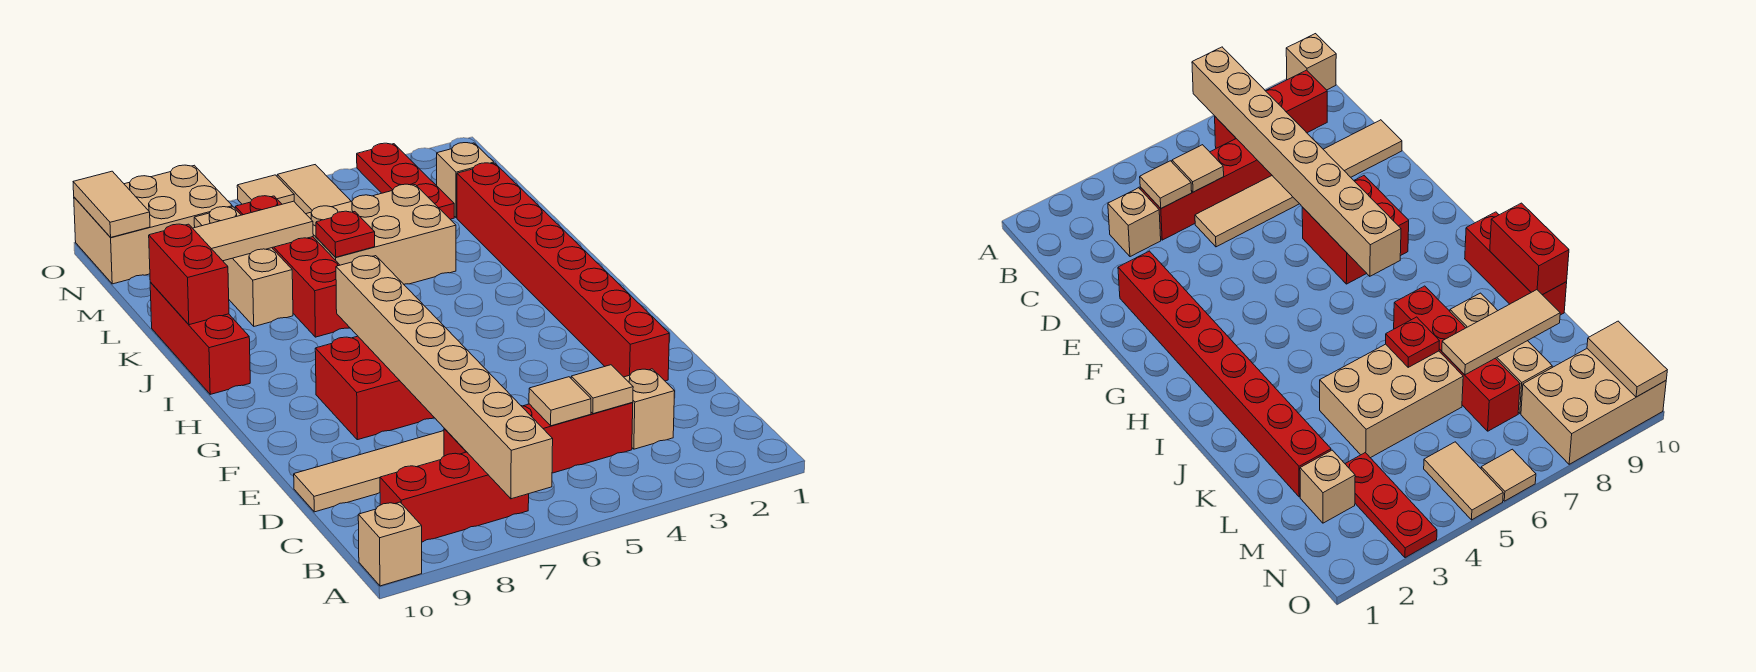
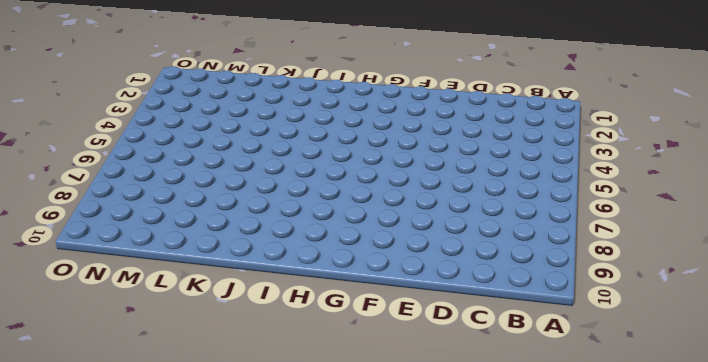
none -> tan 1x1 brick [358,502,422,586]
none -> red 1x3 brick [380,452,529,542]
none -> tan 1x1 brick [624,369,675,449]

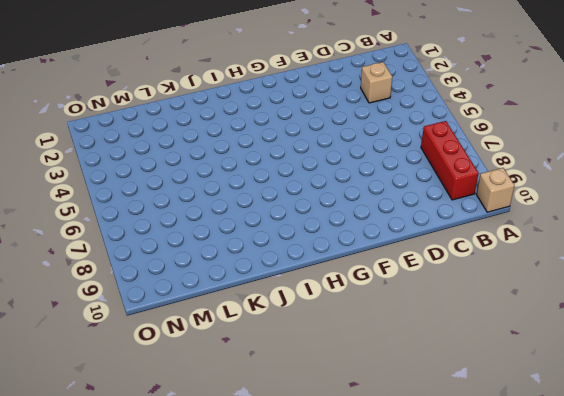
none -> red 1x4 brick [444,402,633,473]
none -> tan 1x6 tile [294,431,444,512]
none -> red 1x8 brick [457,163,669,381]

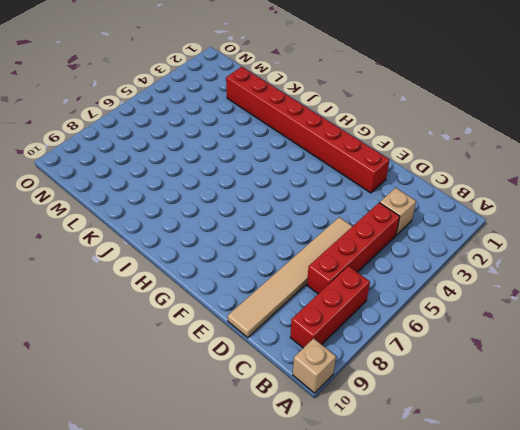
none -> red 2x2 brick [315,336,434,440]
none -> red 1x3 brick [150,282,250,394]
none -> red 1x4 brick [235,196,350,337]

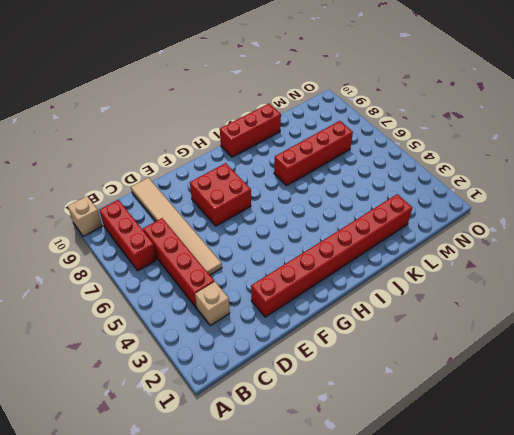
none -> tan 2x3 brick [306,184,456,284]
none -> tan 1x3 brick [194,207,293,326]
none -> tan 1x1 brick [437,143,494,218]

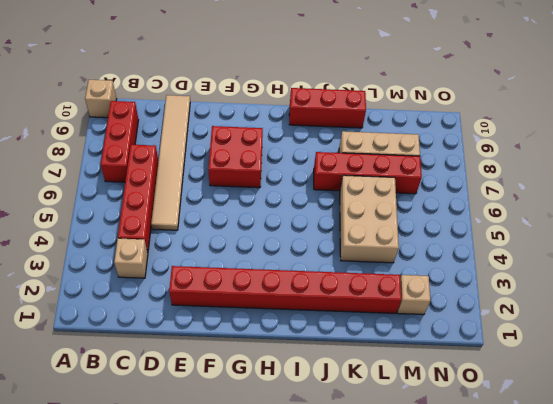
none -> red 1x3 plate [357,143,454,219]
none -> tan 1x2 tile [277,165,351,214]
none -> tan 2x3 brick [74,165,232,284]

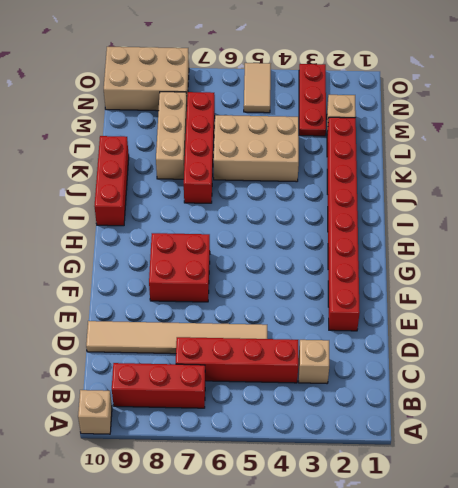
none -> tan 1x1 tile [237,175,294,204]
none -> tan 1x8 brick [336,256,553,499]
none -> tan 1x1 tile [571,365,633,414]

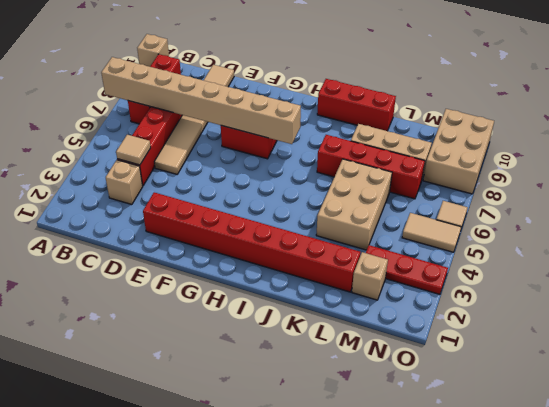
none -> tan 1x1 tile [529,377,591,426]
none -> red 1x2 brick [149,224,229,325]
none -> red 1x1 plate [316,211,375,257]

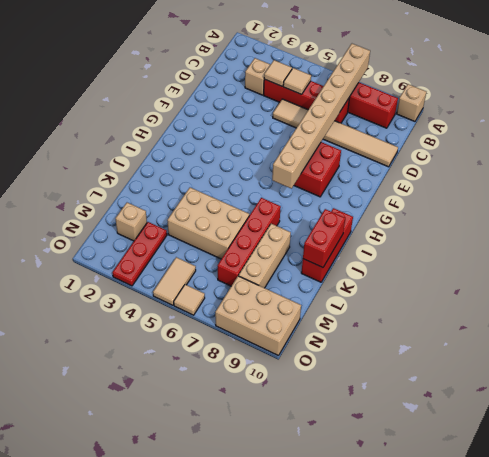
none -> red 1x8 brick [457,163,669,381]
none -> red 1x1 plate [316,211,375,257]
none -> tan 1x3 tile [193,201,313,261]

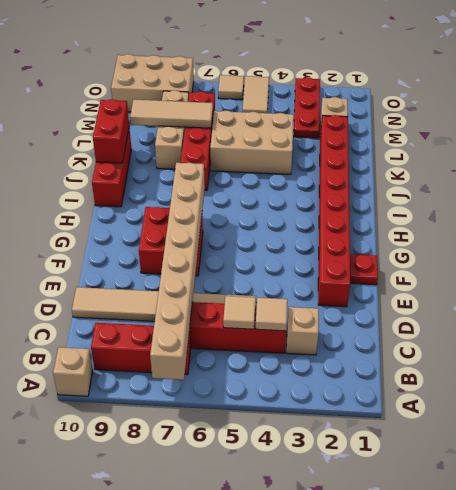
red 1x1 plate [350,254,378,285] -> red 1x1 plate moved to [316,211,375,257]
none -> tan 1x2 tile [73,171,150,237]

